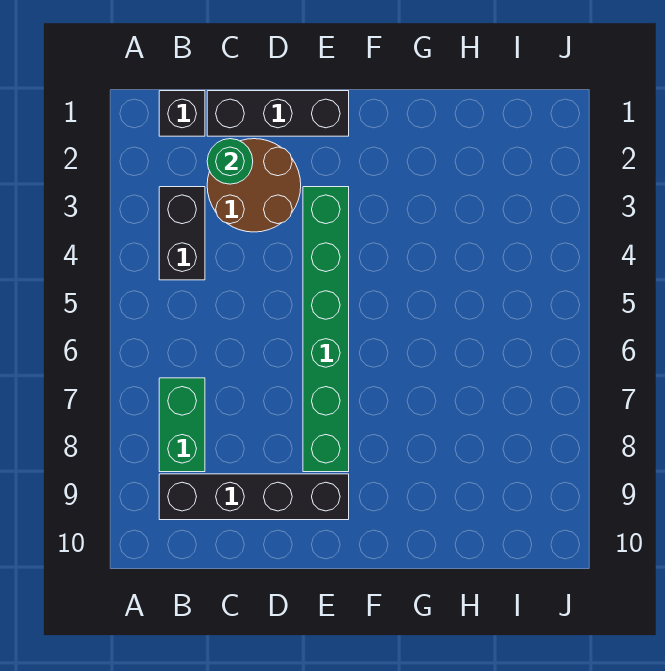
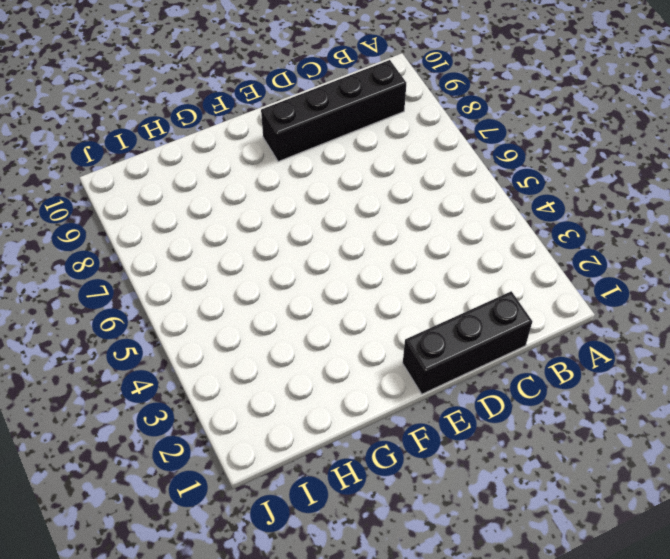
none -> black 1x1 brick [159,91,205,136]
none -> black 1x2 brick [159,187,205,280]

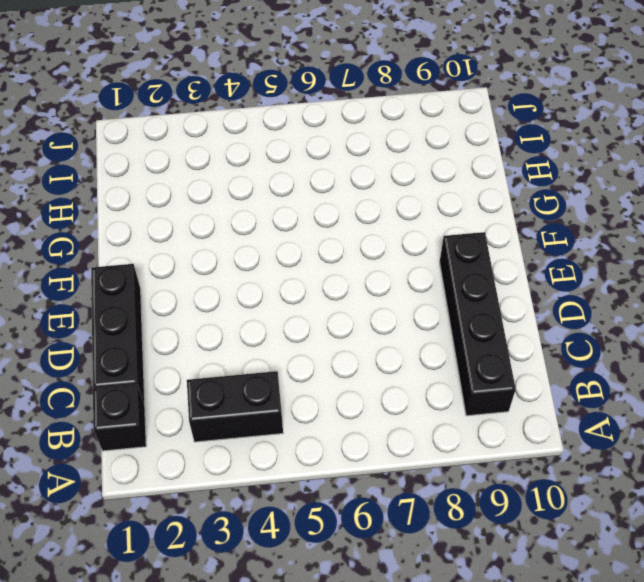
none -> green 1x2 brick [159,378,205,472]
none -> brown 2x2 round brick [207,139,301,232]

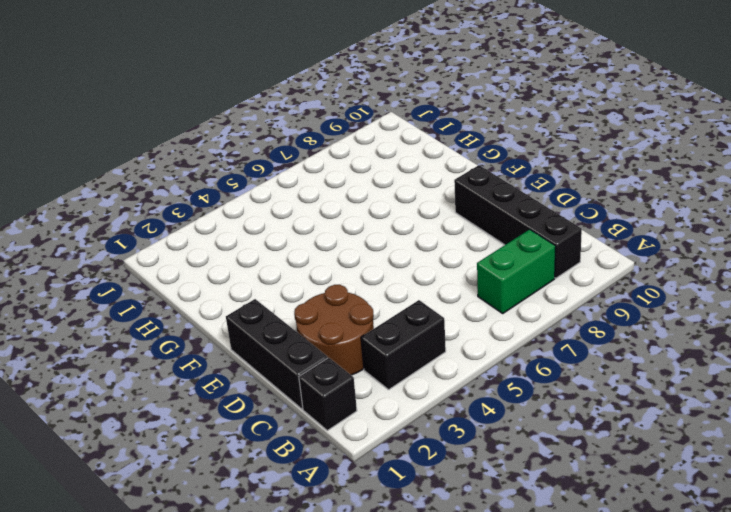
none -> green 1x6 brick [303,187,349,472]
none -> green 1x1 round brick [207,139,253,184]

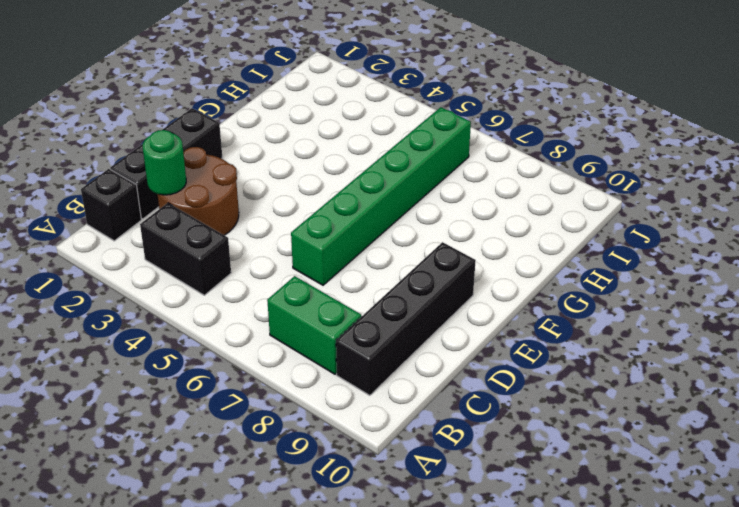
green 1x6 brick [291,107,471,285] -> green 1x6 brick turned to [303,187,349,472]

